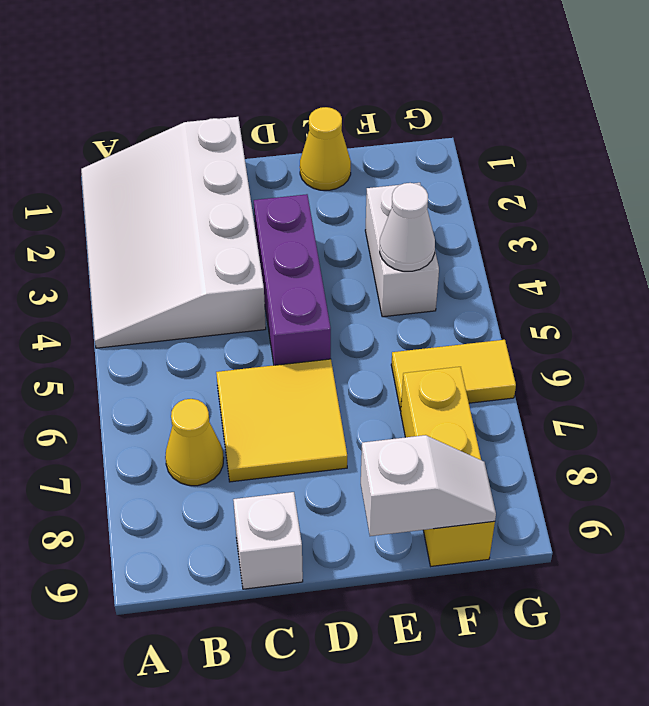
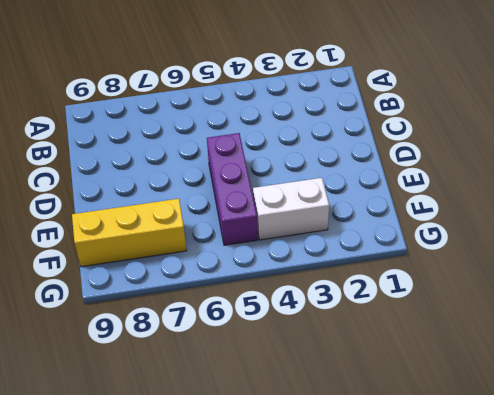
purple 1x3 brick [207,133,258,245] -> purple 1x3 brick turned to [254,194,331,365]
none -> white 3x4 slope [81,117,266,348]
none -> yellow 1x1 cone [165,399,224,486]

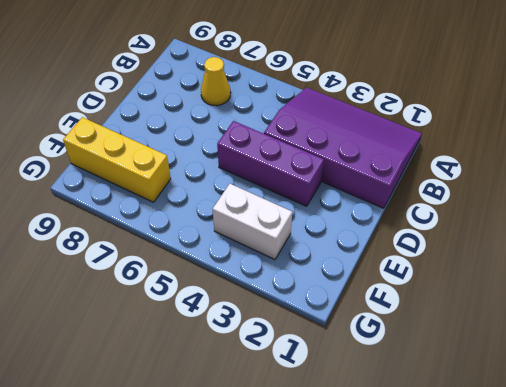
purple 3x4 slope [264,88,422,208] -> white 3x4 slope [81,117,266,348]
none -> yellow 2x2 tile [216,359,347,482]
none -> white 1x1 brick [233,492,303,589]

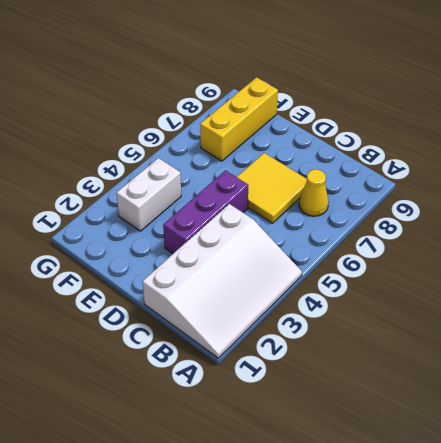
none -> white 1x1 brick [233,492,303,589]
none -> yellow 1x1 cone [300,107,351,190]

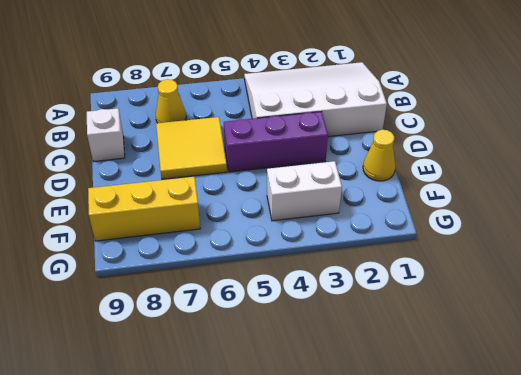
none -> yellow 1x2 tile [391,340,516,411]
none -> white 1x2 slope [361,435,496,536]

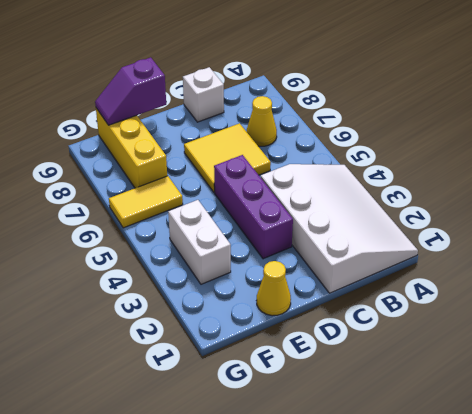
purple 1x2 slope [95,57,166,125] -> white 1x2 slope [361,435,496,536]
none -> white 1x1 cone [380,183,435,271]

